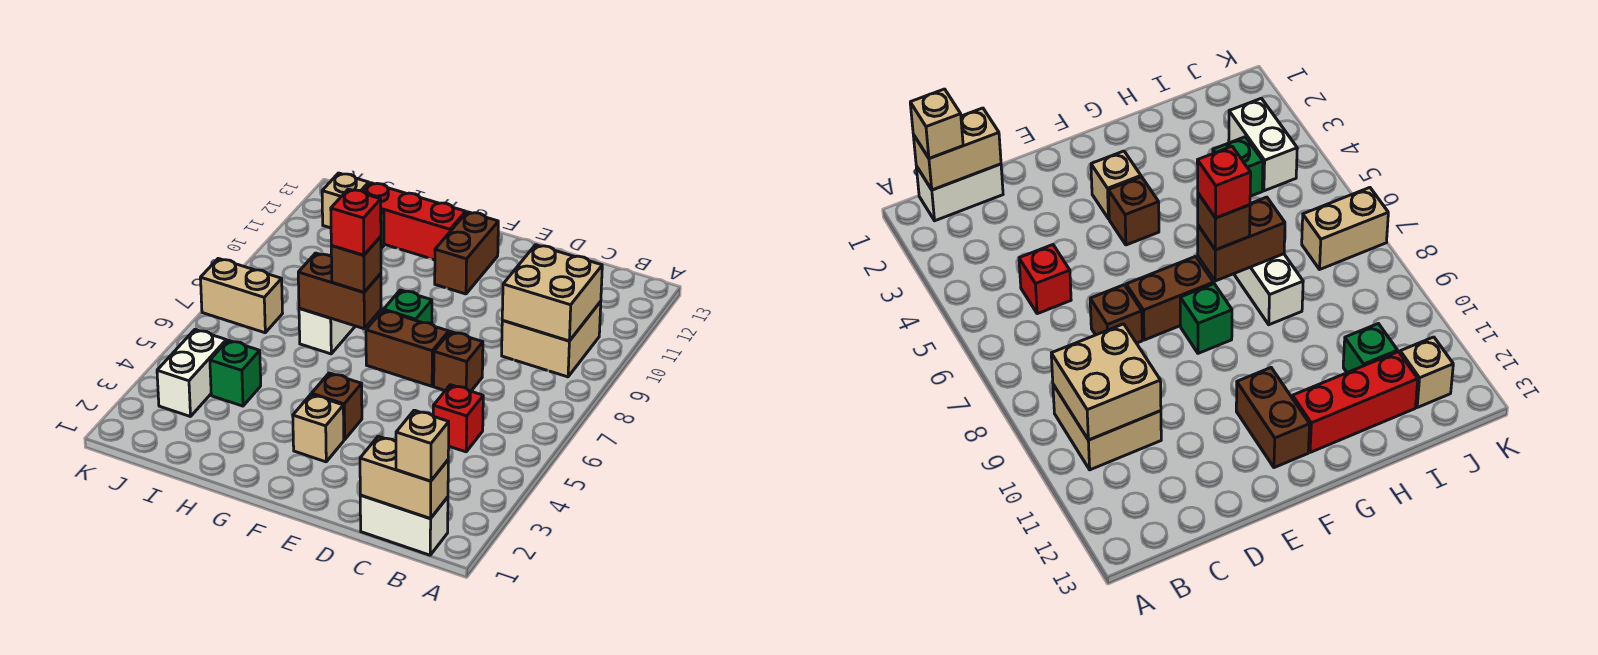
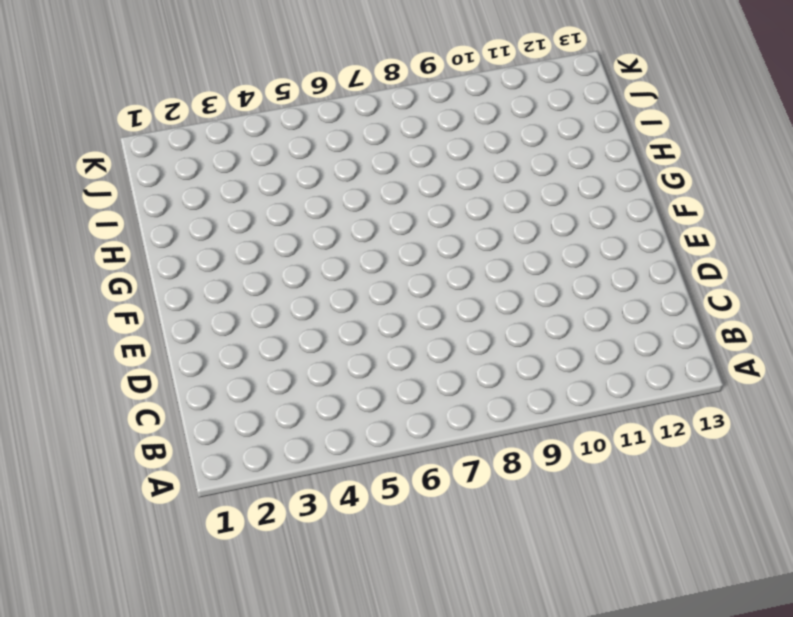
none -> white 1x2 brick [360,495,448,555]
none -> tan 2x2 brick [502,302,601,377]
none -> red 1x1 brick [433,385,483,452]

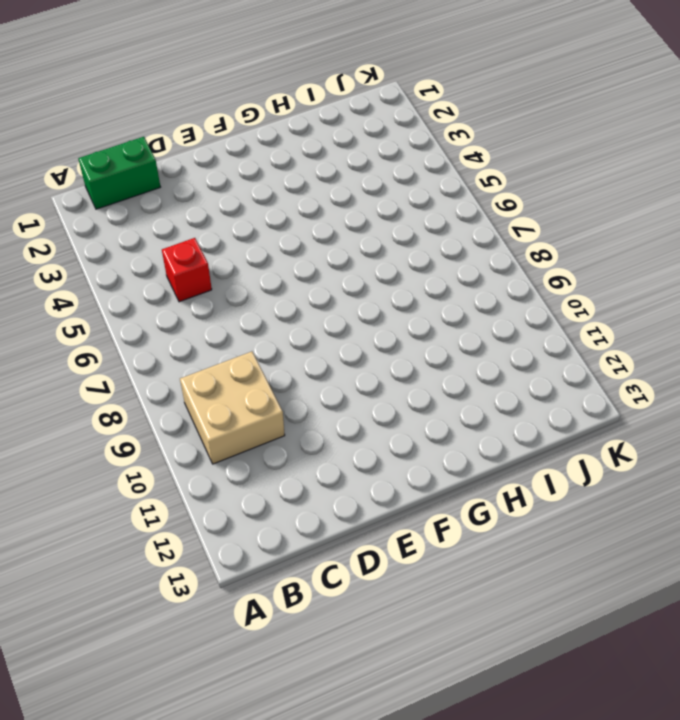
green 1x2 brick [78,137,160,209] -> white 1x2 brick [360,495,448,555]
none -> brown 1x1 brick [434,332,483,391]
none -> brown 1x2 brick [366,310,449,386]
none -> tan 1x1 brick [293,395,344,462]

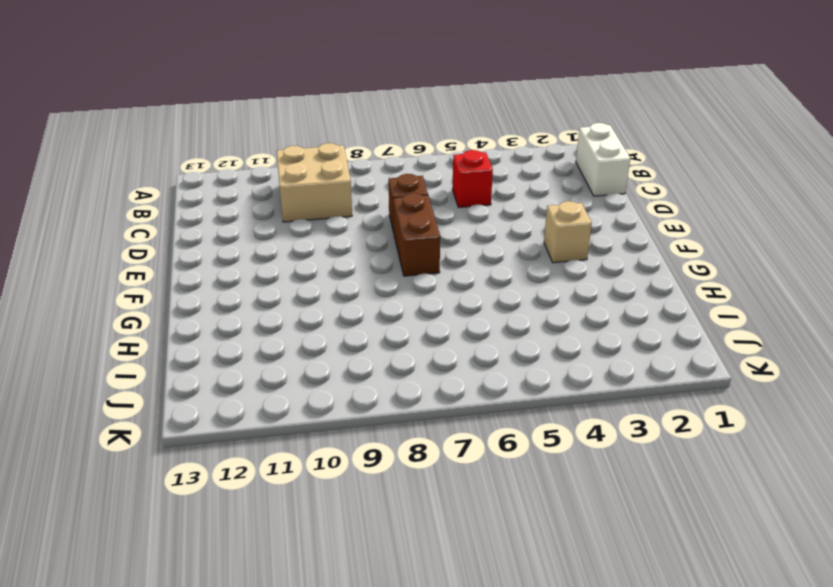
none -> brown 1x1 brick [312,373,362,440]
none -> green 1x1 brick [384,290,432,324]
none -> brown 1x2 brick [435,212,498,294]

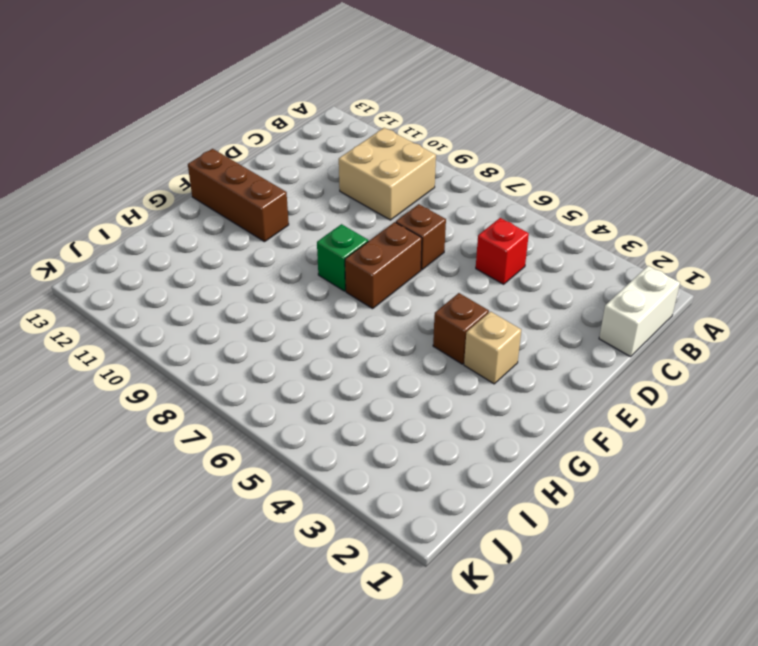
brown 1x3 brick [188,149,289,242] -> brown 1x2 brick [435,212,498,294]
none -> red 1x3 brick [363,183,466,260]
none -> white 1x2 brick [299,308,355,354]
none -> green 1x1 brick [210,340,261,406]

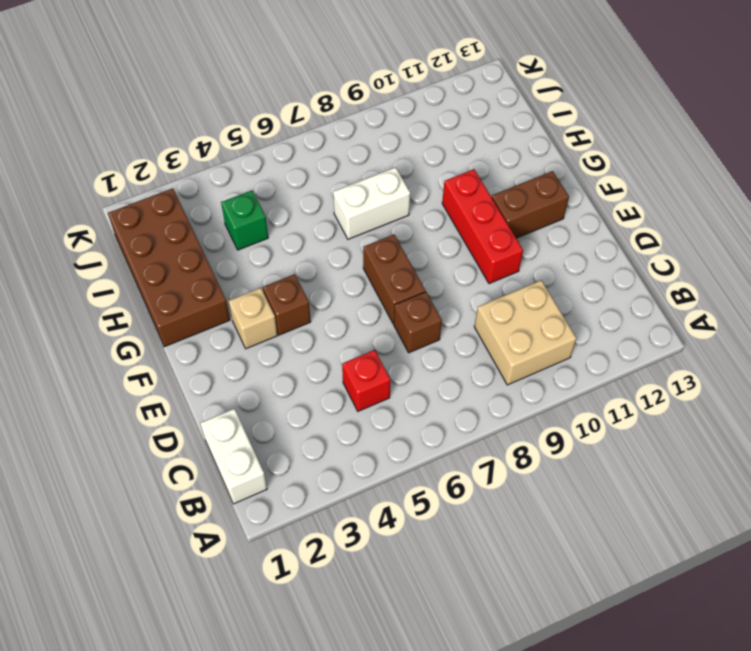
red 1x3 brick [442,169,523,284] -> red 1x3 brick moved to [363,183,466,260]
brown 2x4 brick [108,188,230,347] -> none
none -> green 1x1 brick [384,290,432,324]
none -> green 1x1 brick [1343,324,1398,373]
none -> white 1x2 brick [157,330,226,417]

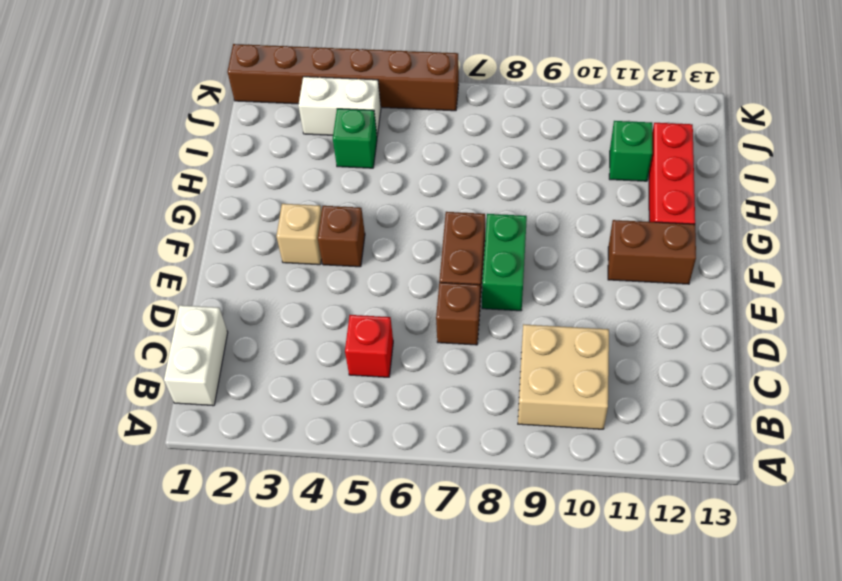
green 1x2 brick [482,214,527,311] -> green 1x1 brick [384,290,432,324]
brown 1x6 brick [227,44,459,111] -> none
none -> white 1x2 brick [299,308,355,354]
none -> tan 1x2 brick [200,259,283,333]
none -> tan 1x1 brick [322,173,369,228]

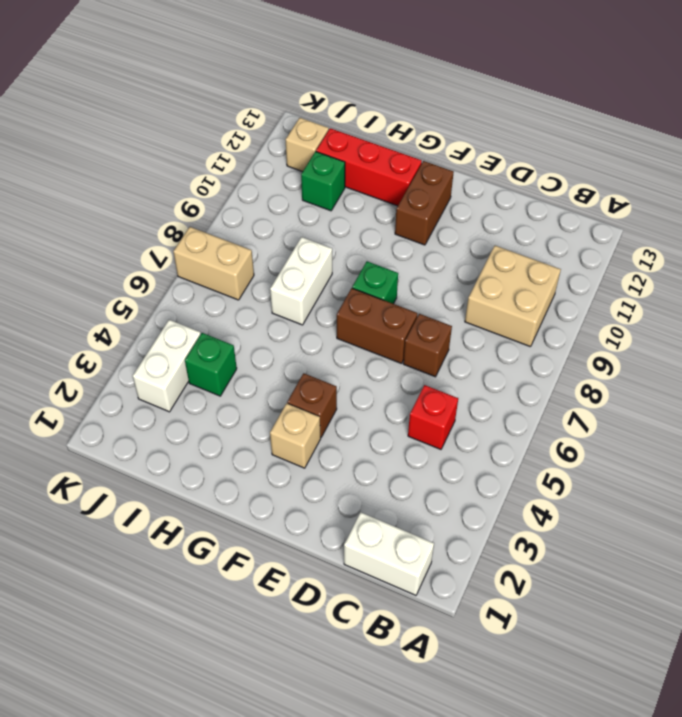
none -> tan 1x2 brick [360,436,448,518]
none -> tan 2x2 brick [502,245,602,341]
none -> brown 1x2 brick [298,253,381,329]

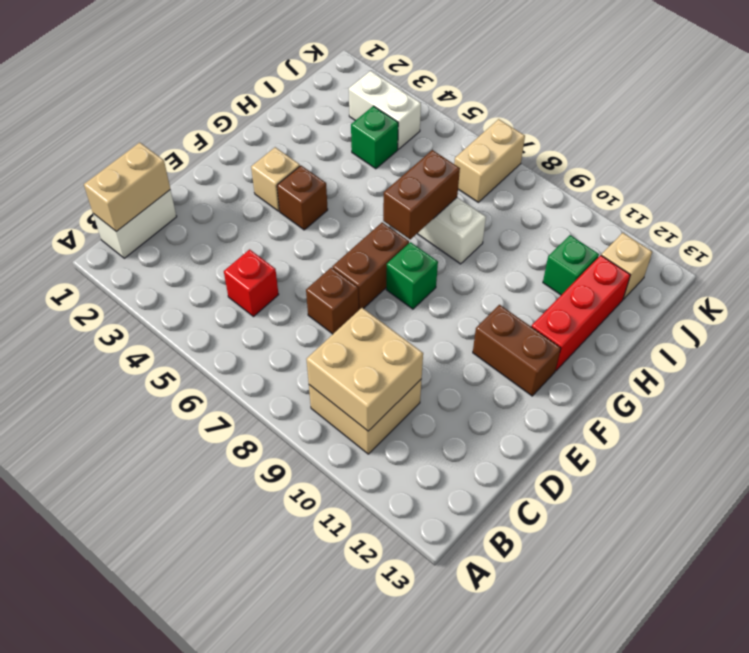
none -> tan 1x1 brick [396,410,449,481]
none -> brown 1x1 brick [331,236,381,292]
none -> red 1x1 brick [331,189,381,255]

